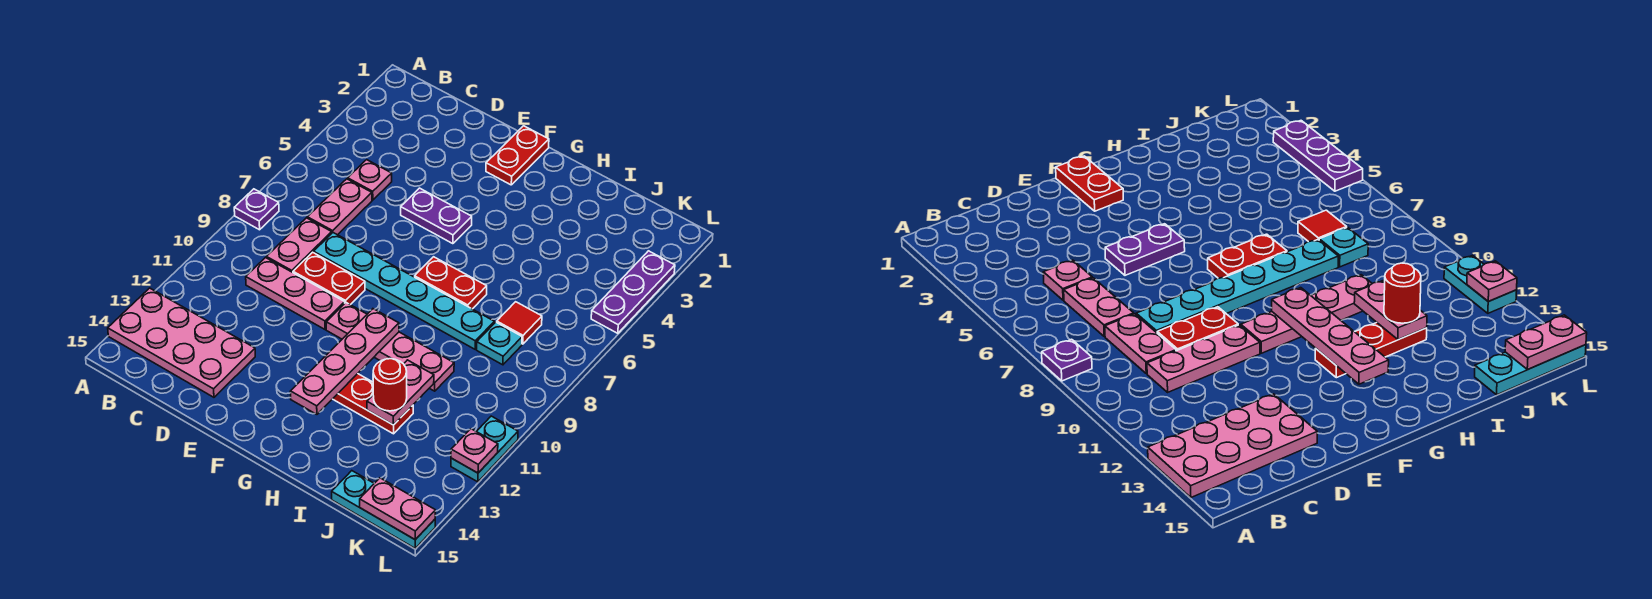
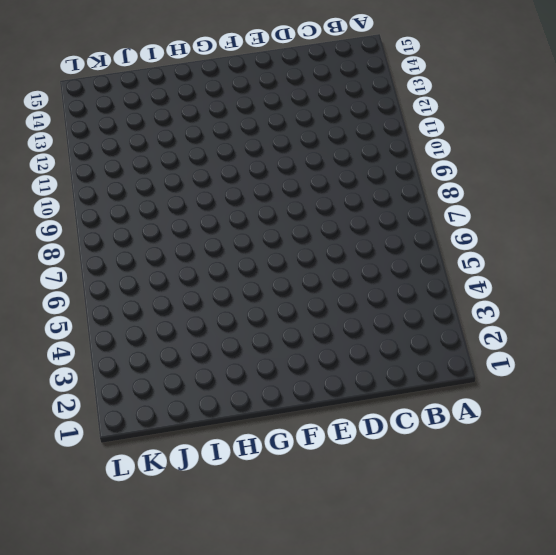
none -> purple 1x1 plate [234,189,279,230]
none -> pink 2x4 plate [108,288,255,397]
none -> pink 1x1 plate [348,160,392,200]

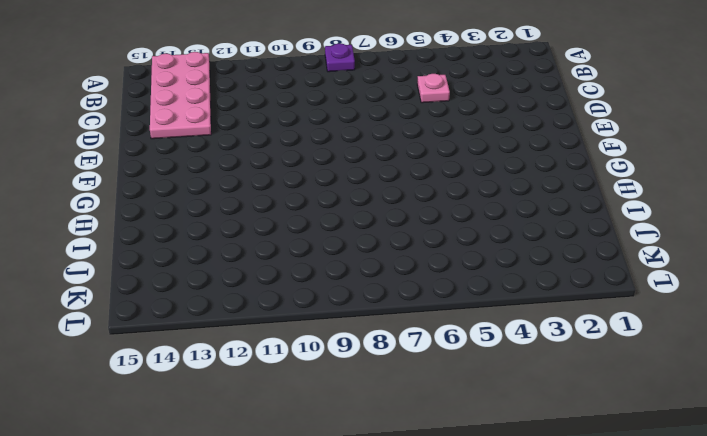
none -> pink 1x2 plate [307,179,372,235]
none -> pink 1x2 plate [266,218,332,272]
none -> pink 1x3 plate [246,258,345,329]

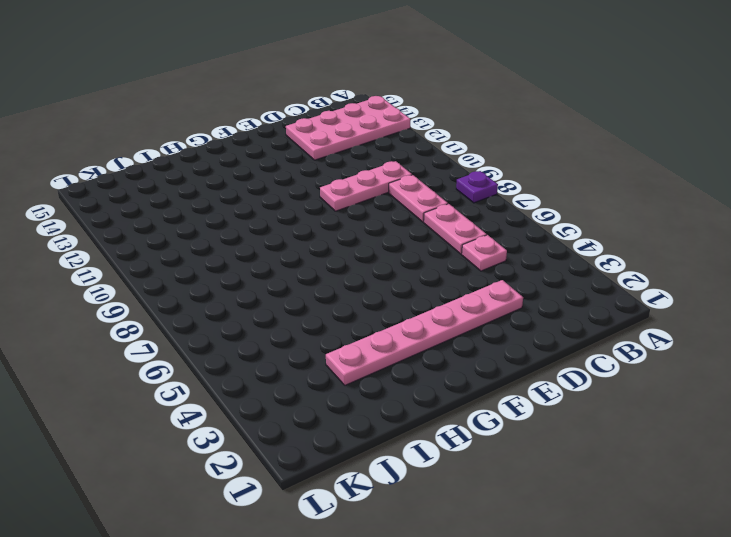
pink 1x6 plate [326,280,523,385] -> none
none -> cyan 1x6 plate [314,233,494,349]
none -> red 1x2 plate [293,252,365,305]
none -> purple 1x2 plate [401,188,472,244]

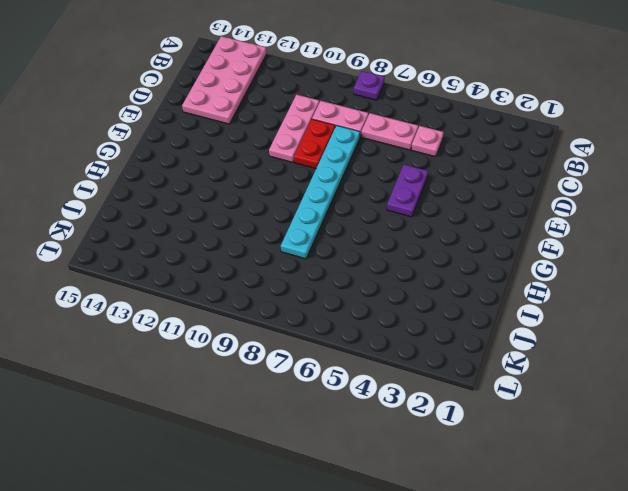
none -> red 1x2 plate [486,126,549,185]
none -> pink 1x4 plate [326,303,454,391]
none -> red 1x2 plate [415,257,487,309]

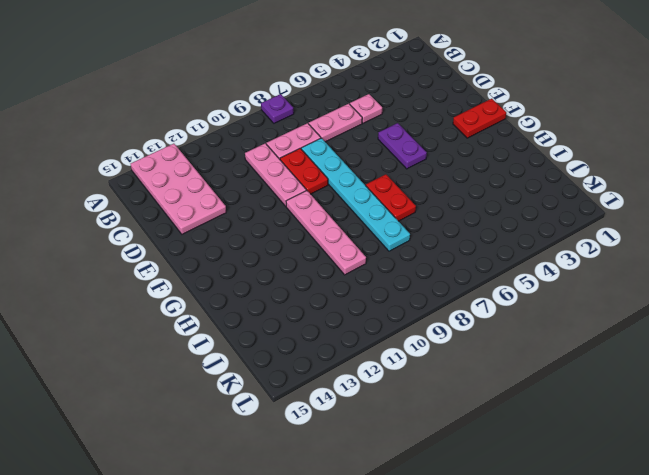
none -> red 1x3 plate [333,374,413,434]
none -> red 1x1 tile [497,302,542,344]
none -> cyan 1x1 plate [477,322,522,365]

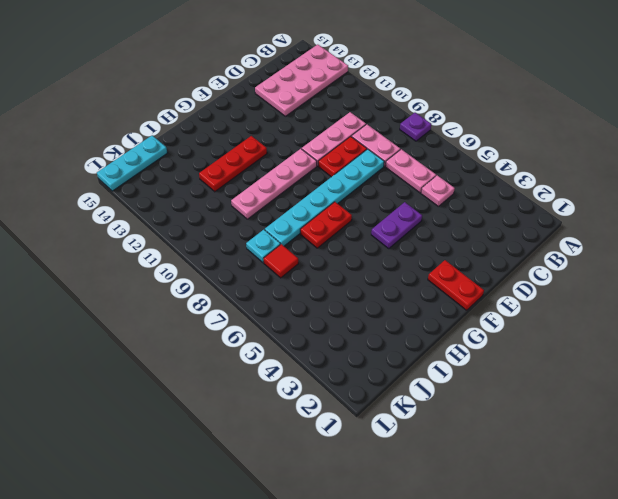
none -> purple 1x3 plate [591,251,675,333]
none -> cyan 1x2 plate [451,416,518,482]
none -> pink 1x4 plate [290,309,399,414]

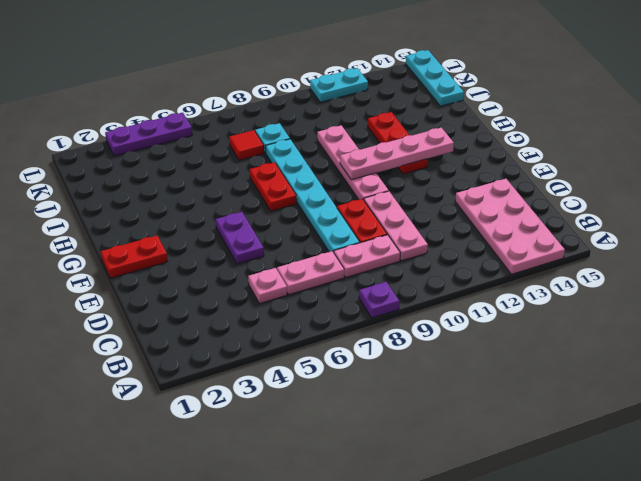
none -> pink 1x2 plate [367,360,434,425]
none -> pink 1x2 plate [360,478,435,540]
none -> pink 1x1 plate [451,429,498,473]

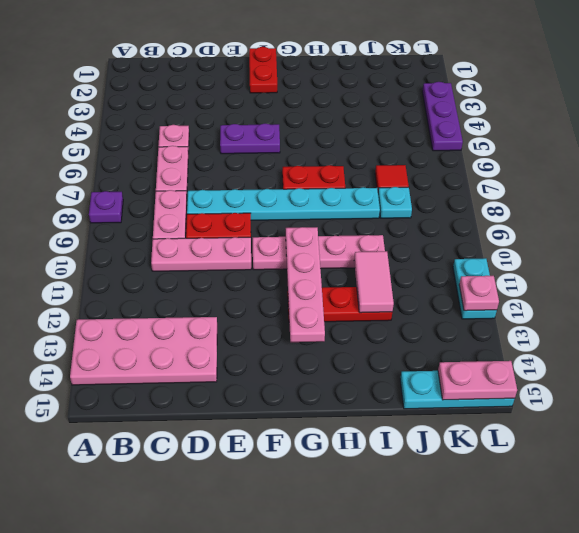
pink 1x2 tile [354,251,394,313] -> pink 1x2 plate [367,360,434,425]
none -> red 1x1 round brick [373,359,407,411]

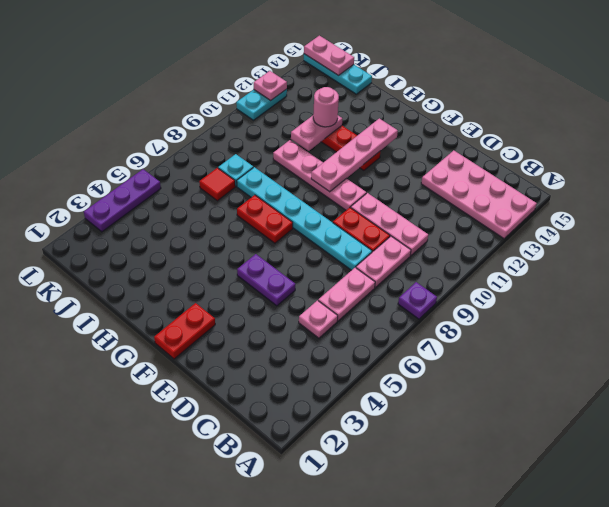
pink 1x1 round brick [313,87,339,127] -> red 1x1 round brick [373,359,407,411]

